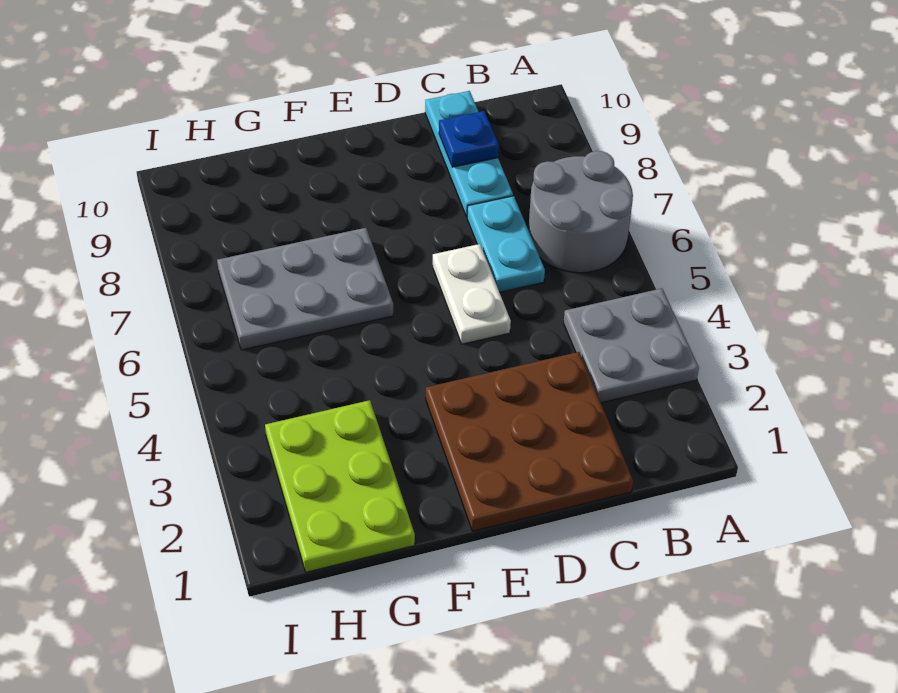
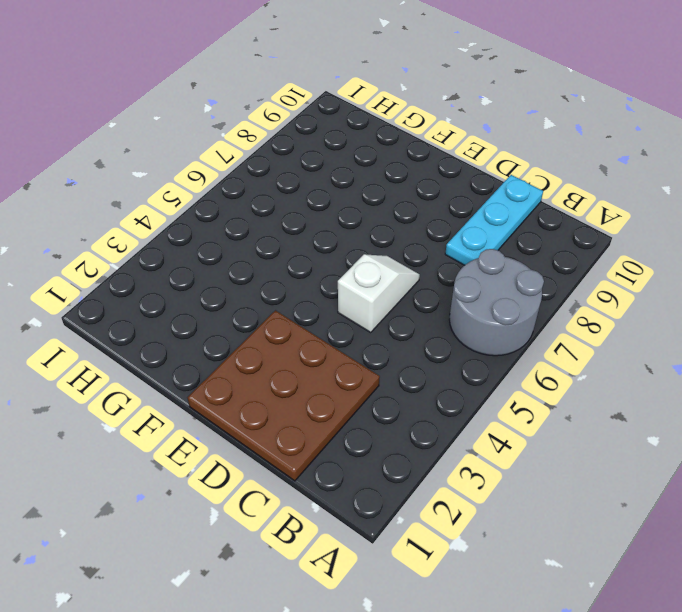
white 1x2 slope [338,254,420,332] -> white 1x2 plate [433,244,511,344]
none -> grey 2x2 plate [564,288,699,403]
none -> cyan 1x2 plate [467,196,545,292]

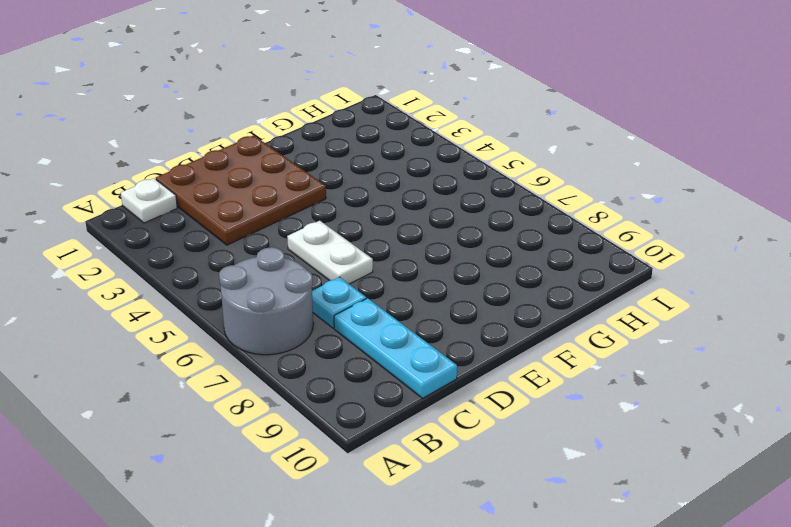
white 1x1 plate [121,178,177,223] -> none
cyan 1x1 plate [312,277,366,328] -> cyan 1x2 plate [467,196,545,292]
none -> grey 2x2 plate [564,288,699,403]
none -> grey 2x3 plate [217,228,393,350]

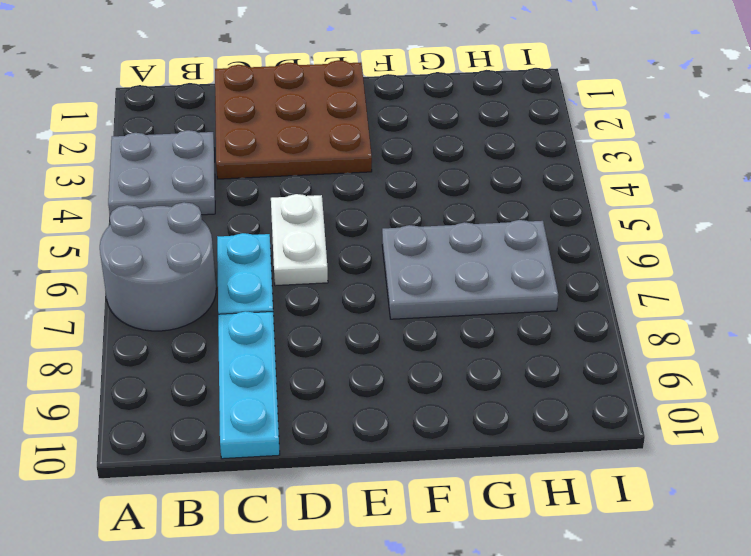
none -> lime 2x3 plate [265,400,415,572]
none -> blue 1x1 plate [439,111,499,167]

